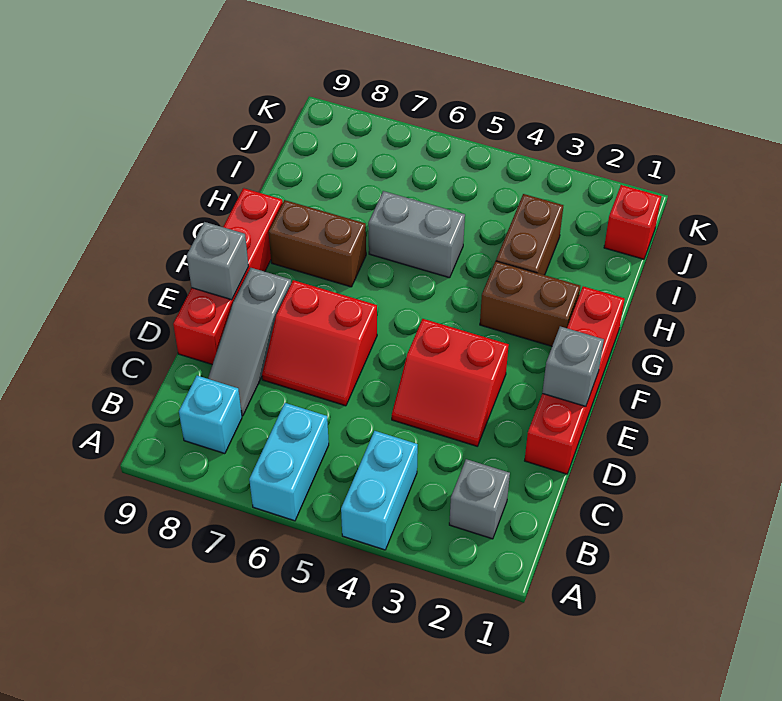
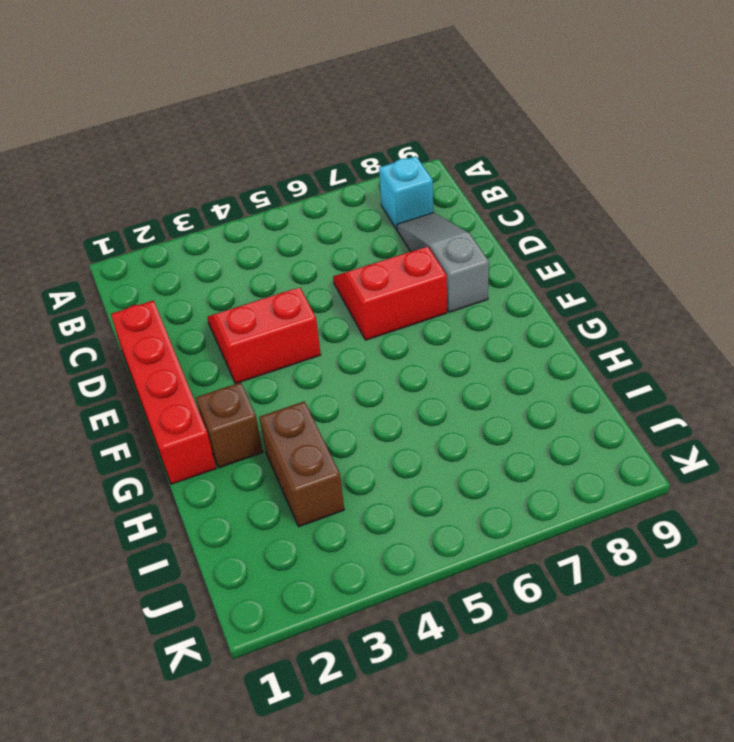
brown 1x1 brick [196,382,263,468] -> brown 1x2 brick [480,261,580,346]
none -> cyan 1x2 brick [341,431,418,550]
none -> cyan 1x2 brick [249,403,329,521]
none -> grey 1x1 brick [449,459,510,539]

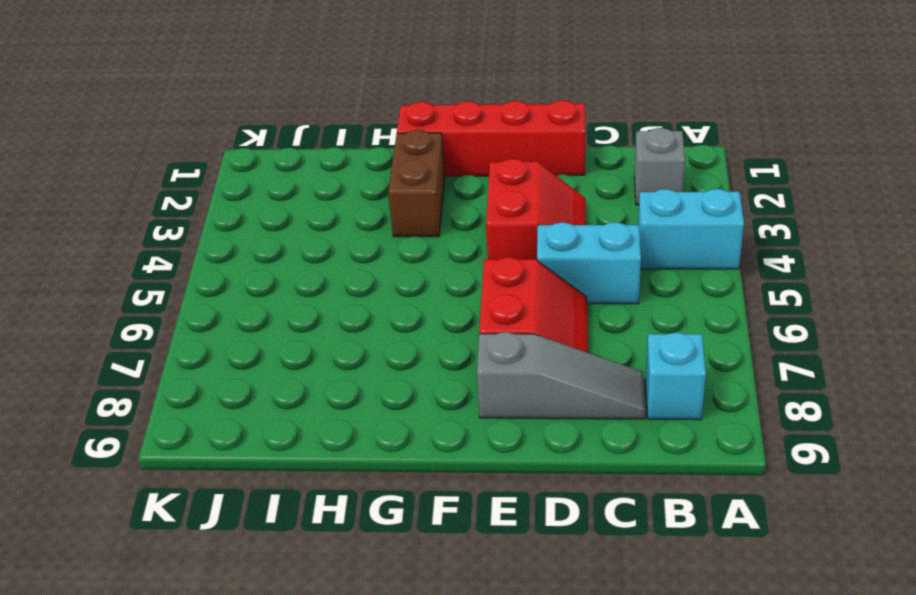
cyan 1x2 brick [537,223,641,304] -> cyan 1x2 brick moved to [249,403,329,521]
none -> red 1x4 brick [173,188,283,365]
none -> brown 1x2 brick [269,200,366,287]
none -> brown 1x2 brick [496,194,563,275]

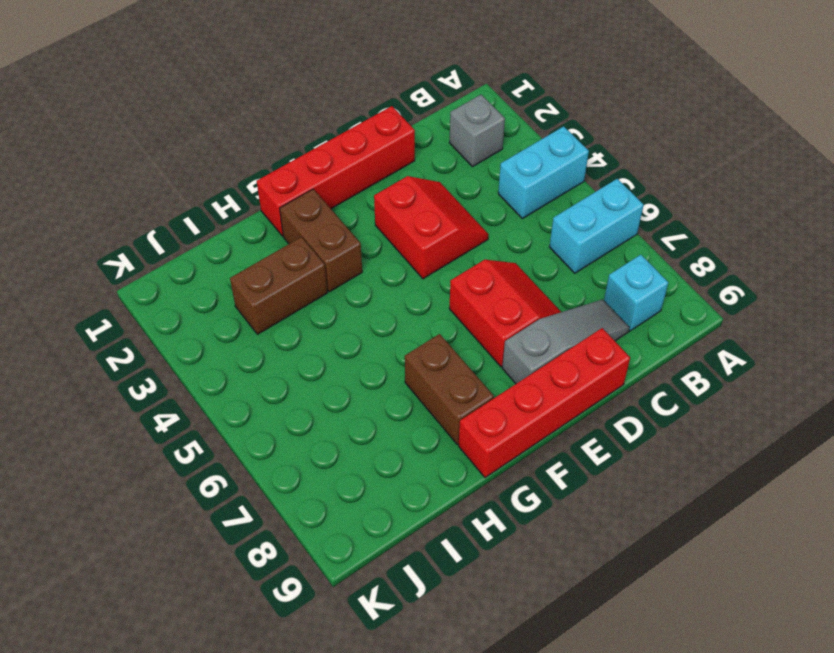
none -> grey 1x2 brick [368,191,465,278]
none -> red 1x1 brick [604,185,661,259]
none -> grey 1x1 brick [542,326,604,406]

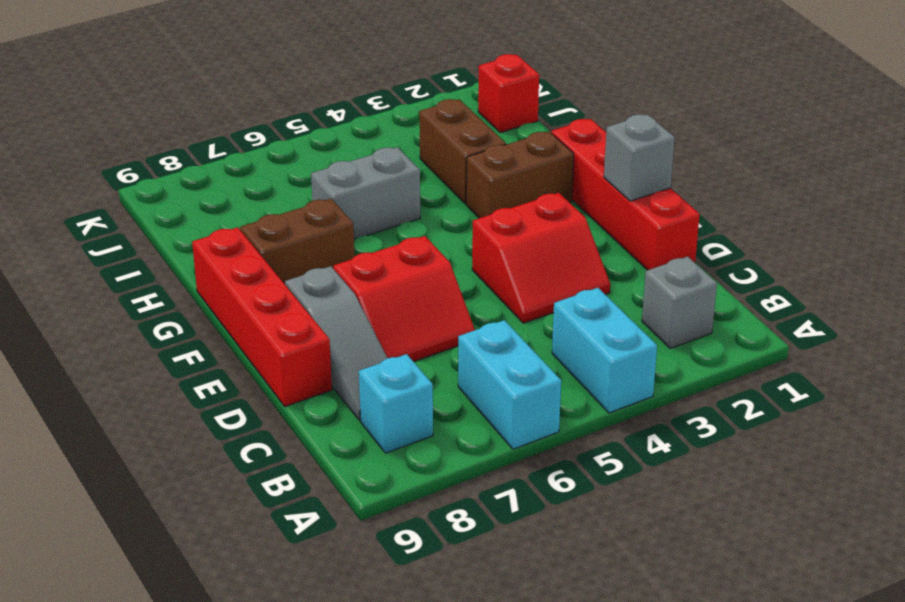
none -> grey 1x1 brick [187,222,249,300]

